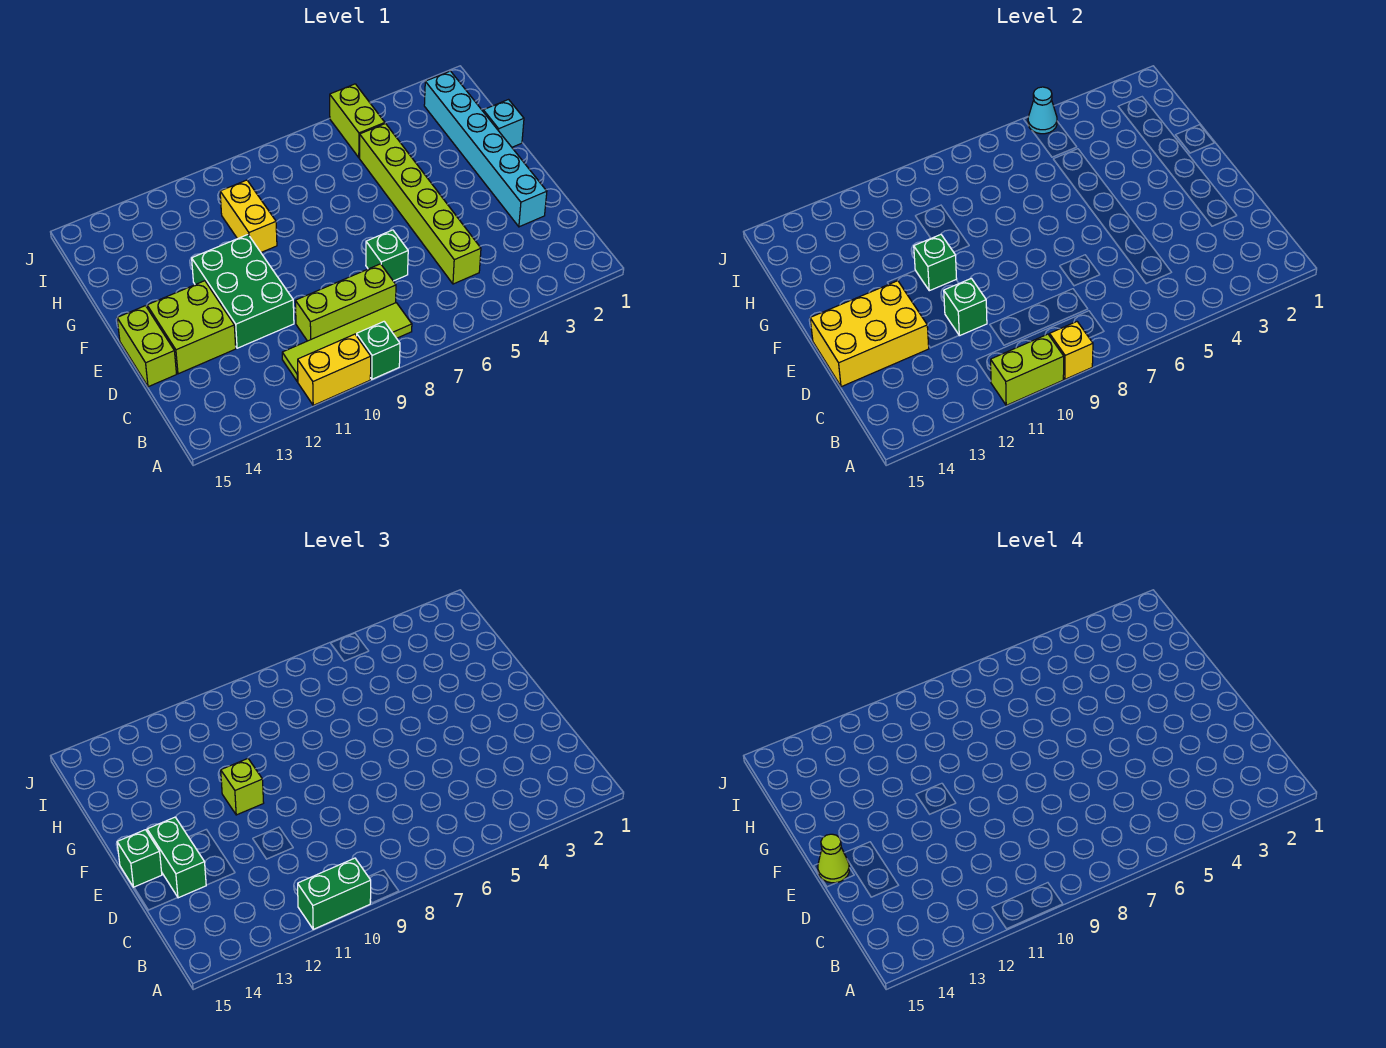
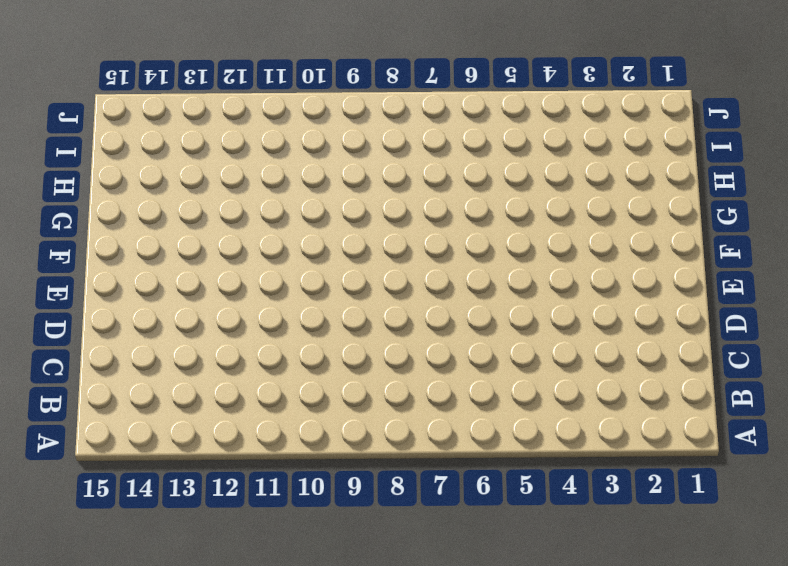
none -> green 1x1 brick [357,322,400,379]
none -> yellow 1x2 brick [298,334,371,405]
none -> lime 1x4 tile [282,303,412,382]

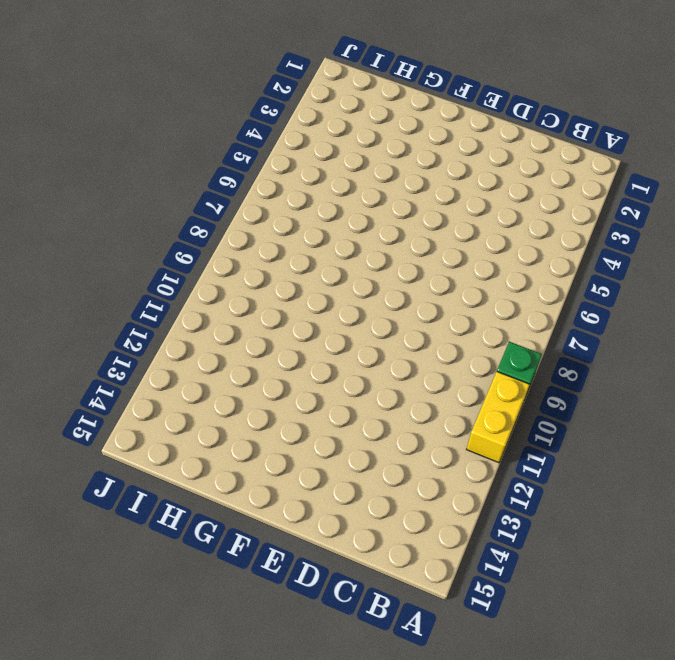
none -> lime 1x4 tile [282,303,412,382]
none -> lime 1x6 brick [360,123,481,284]
none -> lime 1x3 brick [295,264,396,341]

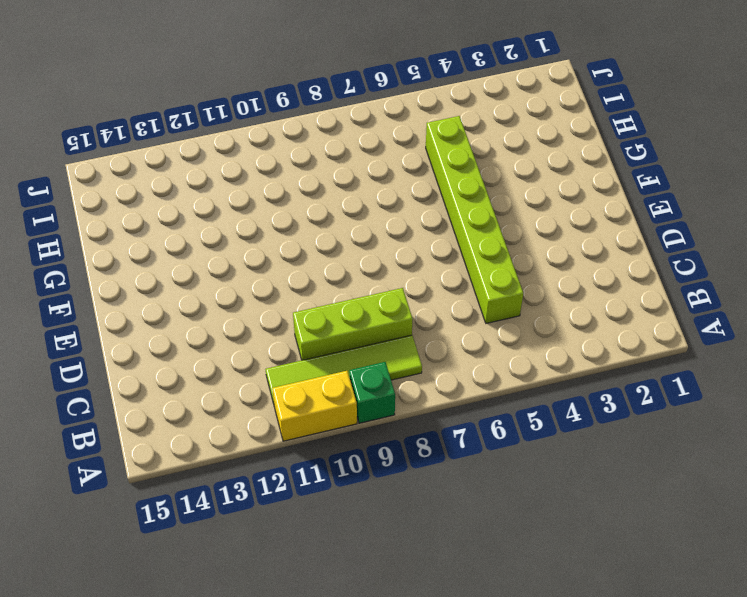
none -> cyan 1x6 brick [424,71,547,227]
none -> green 1x1 brick [366,230,408,281]
none -> green 2x3 brick [192,235,294,348]

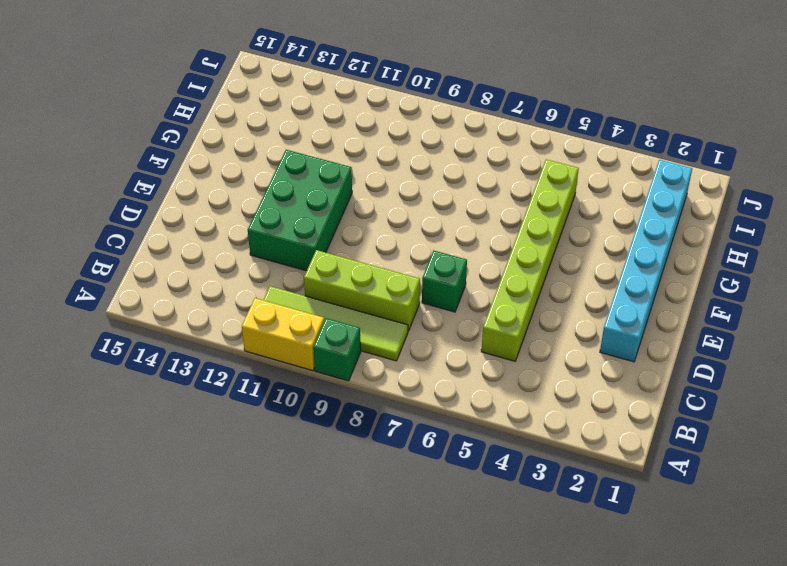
none -> lime 2x2 brick [147,281,236,374]
none -> lime 1x2 brick [117,306,176,387]
none -> cyan 1x1 brick [483,100,524,147]

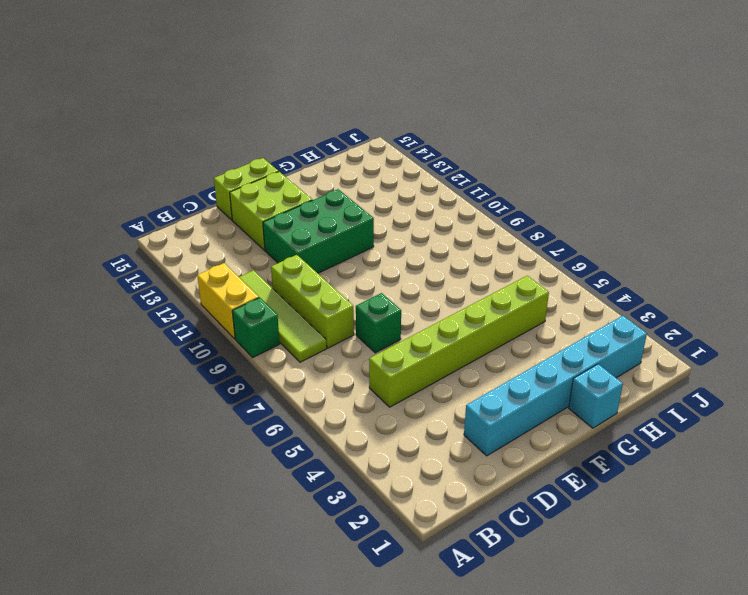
none -> yellow 1x2 brick [220,180,277,252]
none -> lime 1x2 brick [330,84,385,158]
none -> yellow 1x1 brick [1050,322,1093,379]

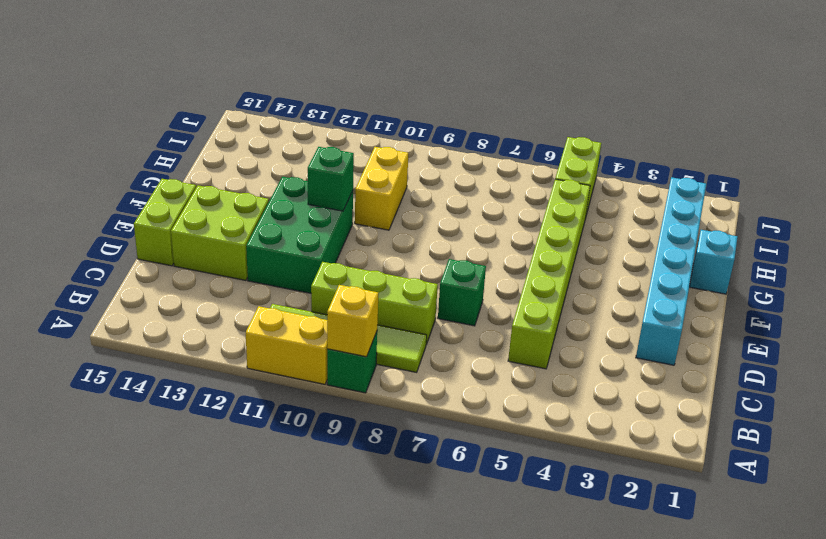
none -> lime 1x2 brick [991,334,1064,405]
none -> green 1x1 brick [944,278,987,336]
none -> yellow 2x3 brick [810,281,929,387]

